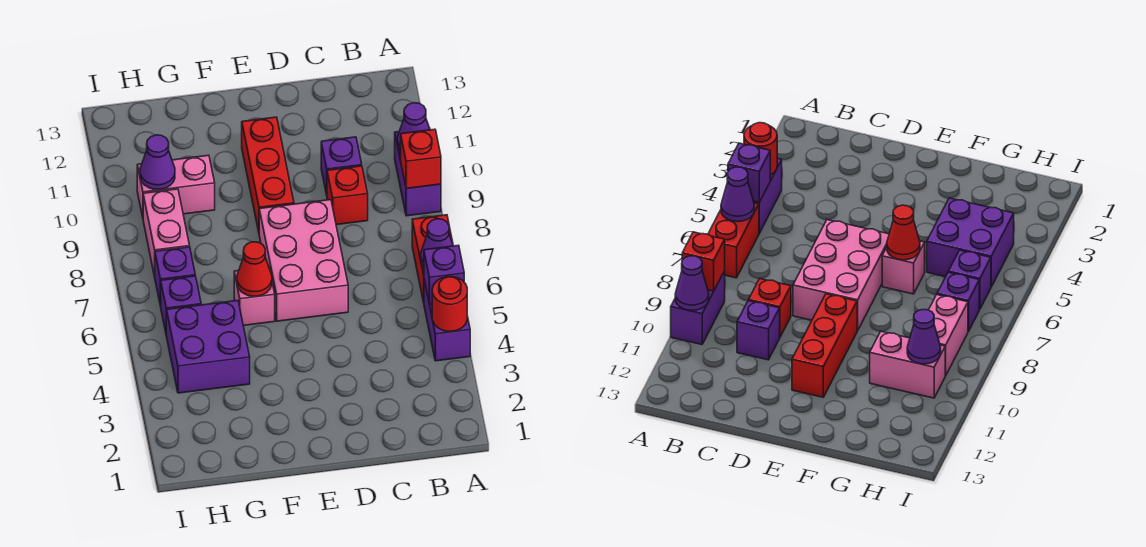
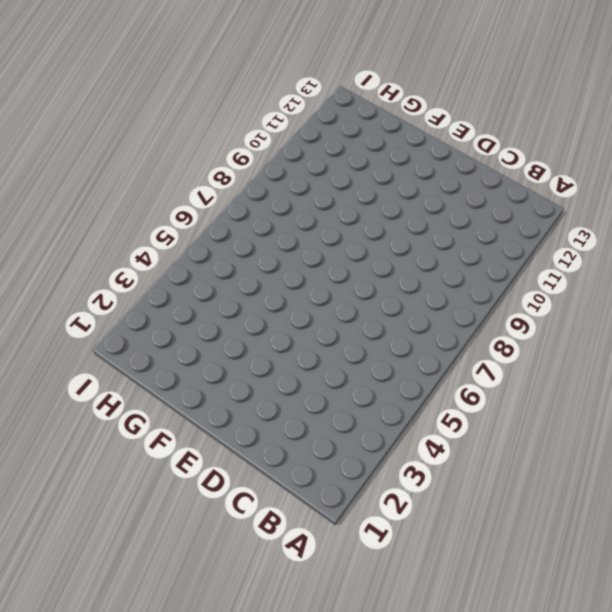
none -> purple 1x2 brick [424,280,470,361]
none -> red 1x2 brick [412,215,453,302]
none -> purple 1x2 brick [395,132,441,216]

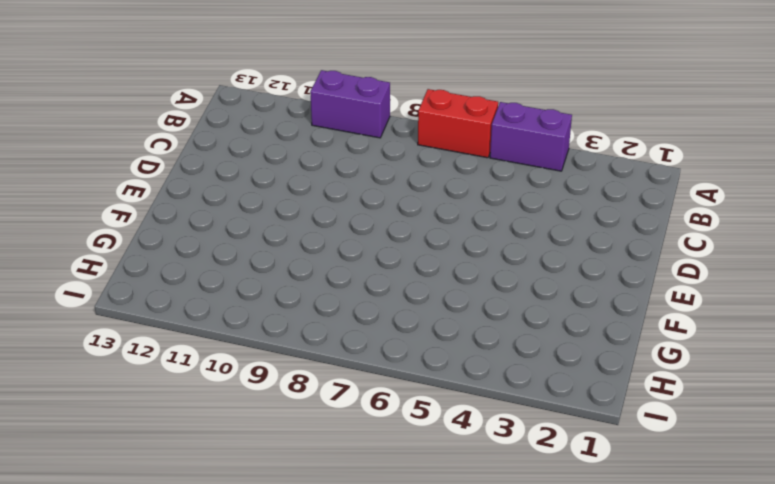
none -> red 1x1 brick [327,166,368,225]
none -> purple 1x1 brick [321,137,362,195]
none -> pink 2x3 brick [259,200,348,321]

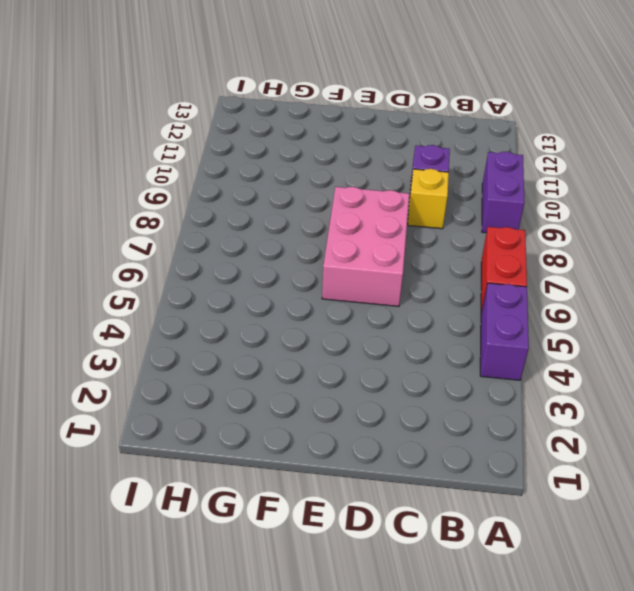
yellow 1x1 brick [408,169,449,229] -> red 1x1 brick [327,166,368,225]
none -> red 1x3 brick [242,117,294,232]
none -> pink 1x1 brick [234,271,275,325]
none -> purple 2x2 brick [166,301,250,393]

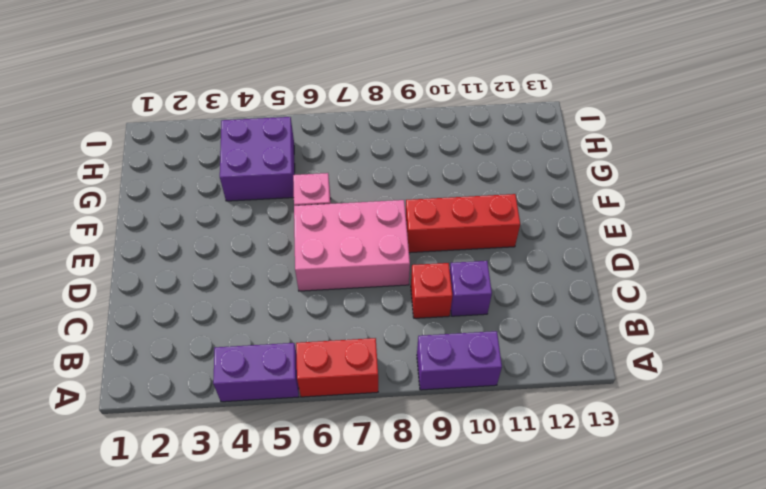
none -> pink 1x2 brick [137,155,215,217]
none -> purple 1x1 brick [161,276,201,332]
none -> purple 1x1 brick [155,247,195,306]

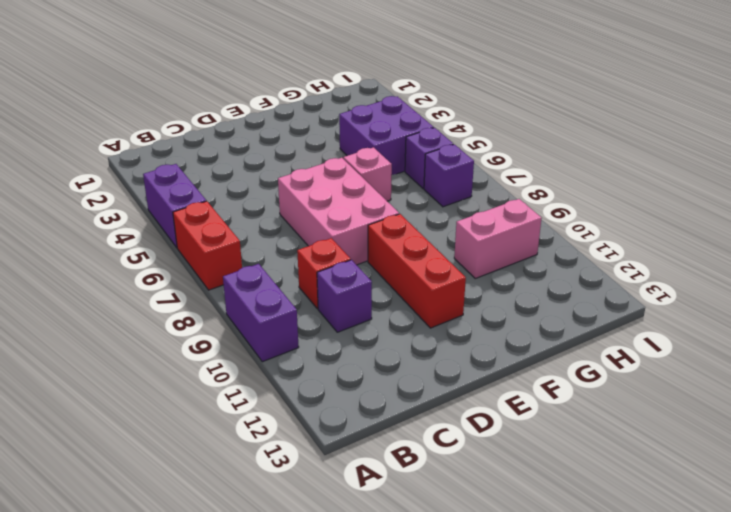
none -> pink 1x2 brick [143,189,190,277]
none -> red 1x1 round brick [432,277,467,331]
none -> purple 1x1 brick [424,245,464,305]

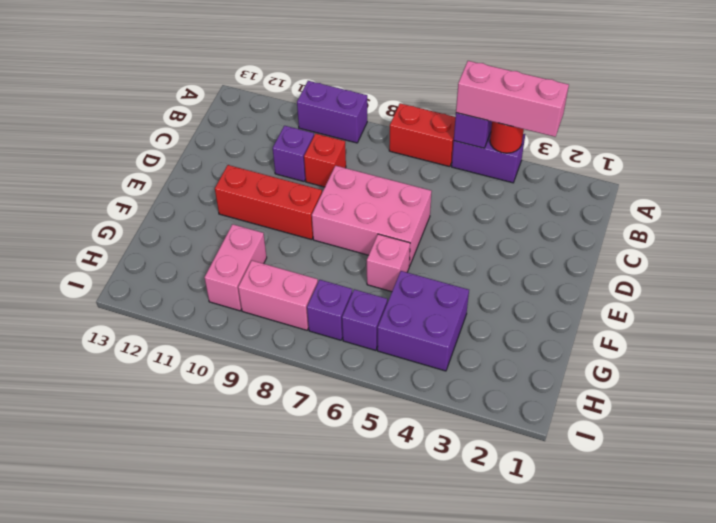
pink 1x3 brick [456,61,569,137] -> none
none -> purple 1x1 cone [421,219,453,267]
none -> red 1x1 brick [401,129,441,188]
none -> purple 1x1 cone [397,103,430,151]

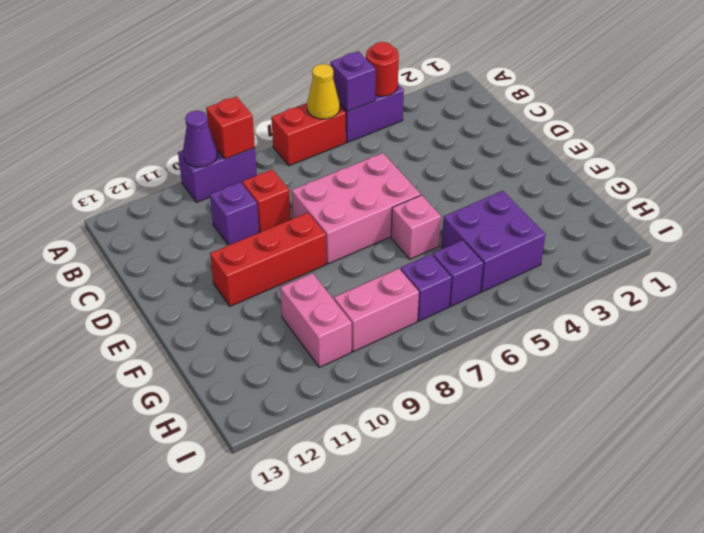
yellow 1x1 cone [307,64,340,119] -> purple 1x1 cone [421,219,453,267]
none -> red 1x1 cone [237,242,272,296]
none -> purple 1x1 cone [140,135,175,189]

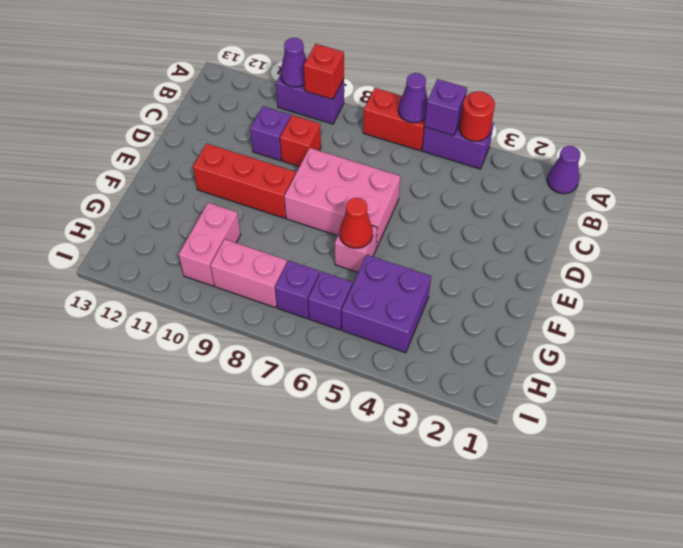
purple 1x1 cone [547,146,580,194] -> purple 1x1 cone moved to [140,135,175,189]

